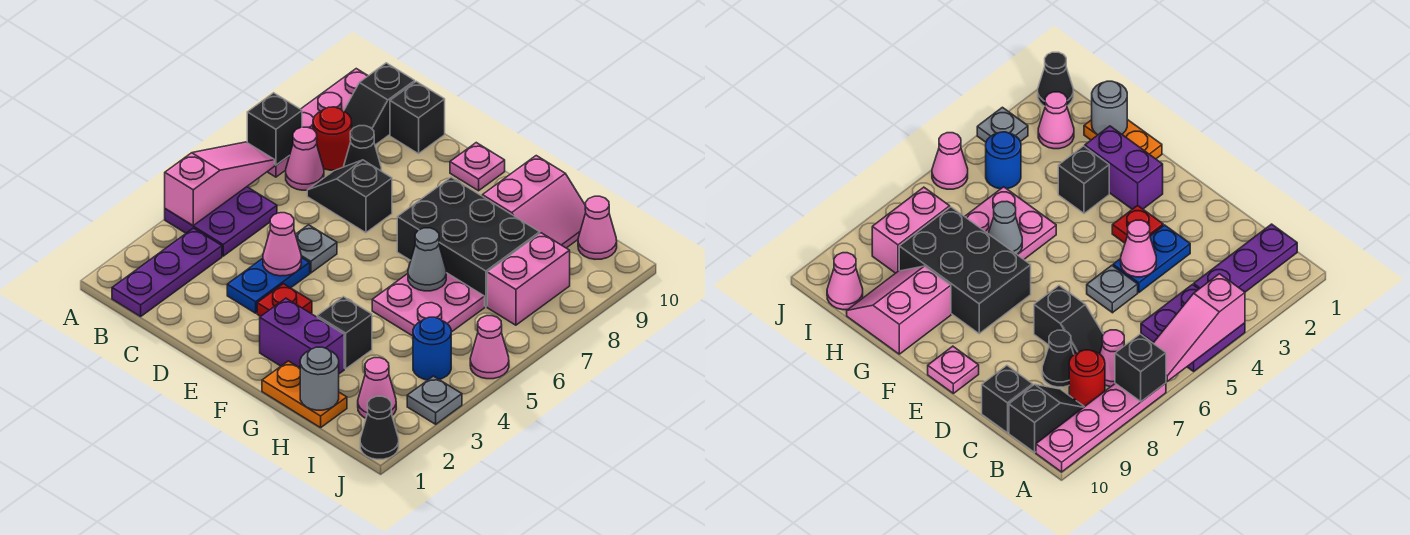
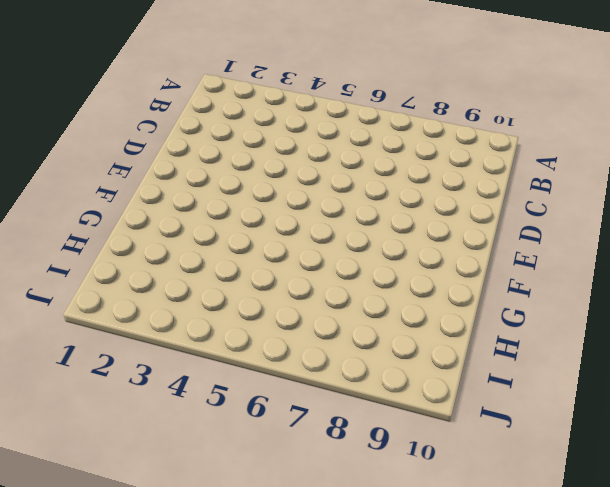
none -> purple 2x2 plate [165,187,277,256]
none -> pink 1x4 plate [267,69,368,177]
none -> purple 1x3 plate [112,228,222,317]
none -> pink 1x1 cone [286,127,324,190]

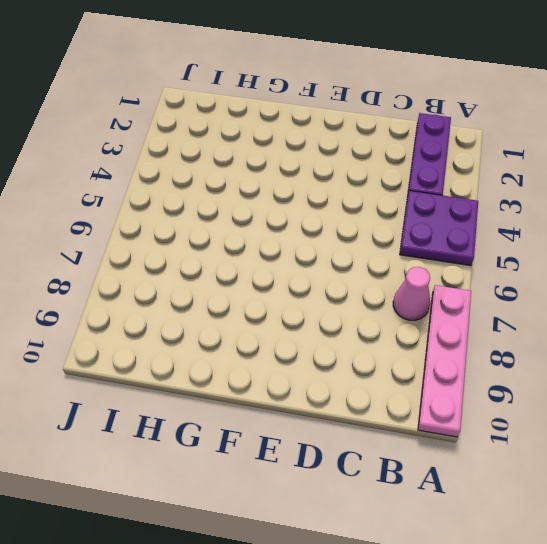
none -> red 1x1 round brick [313,107,352,170]
none -> black 1x2 slope [344,63,415,145]
none -> black 1x2 slope [307,160,392,233]
none -> black 1x1 cone [344,126,382,171]

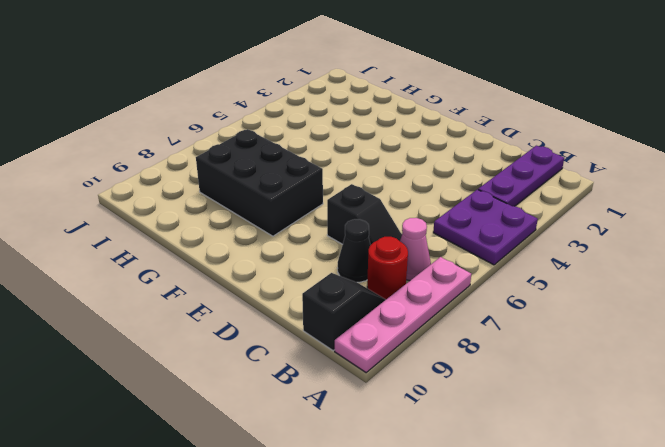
none -> black 1x1 brick [390,81,445,154]
none -> blue 1x2 plate [227,258,310,313]
none -> grey 1x1 plate [295,225,337,273]
none -> red 1x1 plate [257,284,312,316]

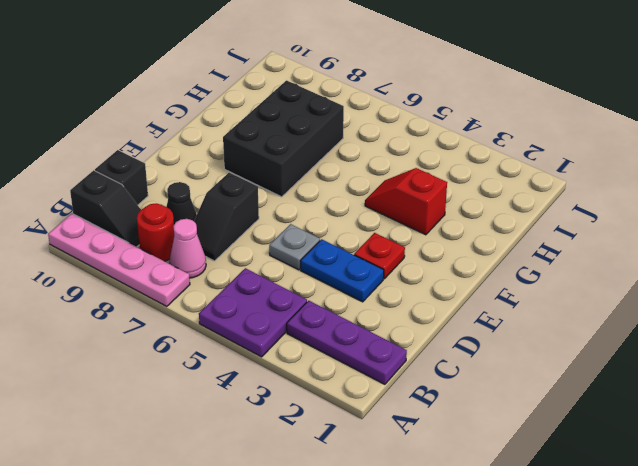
red 1x2 slope [365,168,447,235] -> black 1x1 brick [317,297,372,369]
none -> pink 1x1 plate [450,143,505,191]
none -> purple 1x2 brick [260,298,344,374]
none -> orange 1x2 plate [262,361,347,428]
none -> pink 2x2 plate [372,273,485,336]

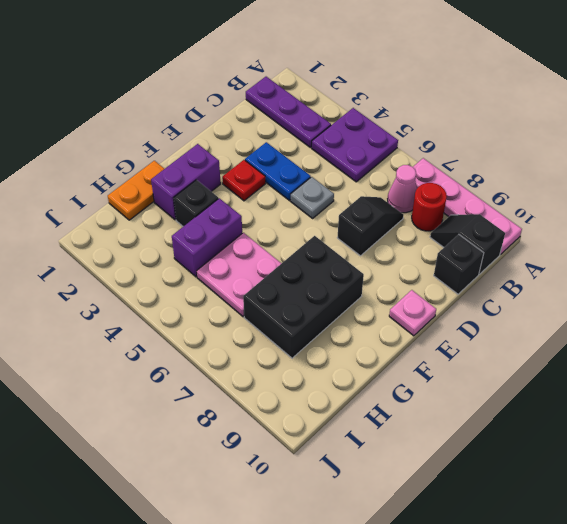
purple 1x2 brick [172,198,242,277] -> none
none -> black 1x1 cone [344,126,382,171]
none -> pink 2x2 slope [482,156,586,248]
none -> pink 1x1 cone [358,358,396,418]
none -> blue 1x1 round brick [413,317,451,380]

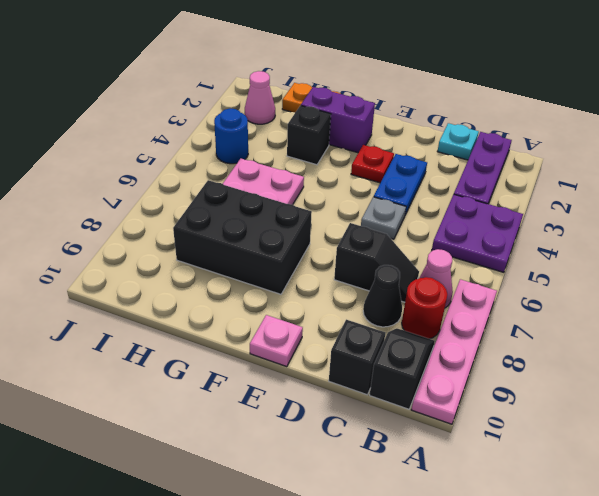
cyan 1x1 plate [437,123,479,160] -> none
none -> pink 2x2 slope [482,156,586,248]
none -> pink 1x2 brick [487,233,570,325]
none -> pink 1x1 cone [578,196,617,259]
none -> black 1x1 cone [360,396,399,459]

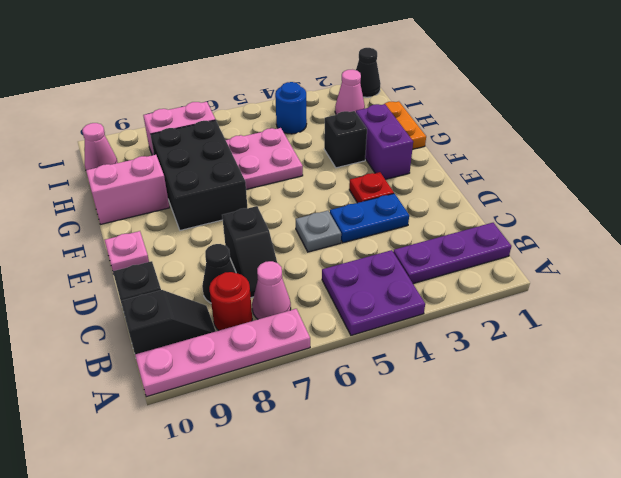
none -> grey 1x1 plate [407,376,462,424]
none -> pink 1x1 cone [470,316,509,379]
none -> pink 1x3 slope [165,142,275,225]
none -> black 1x1 brick [247,93,302,165]

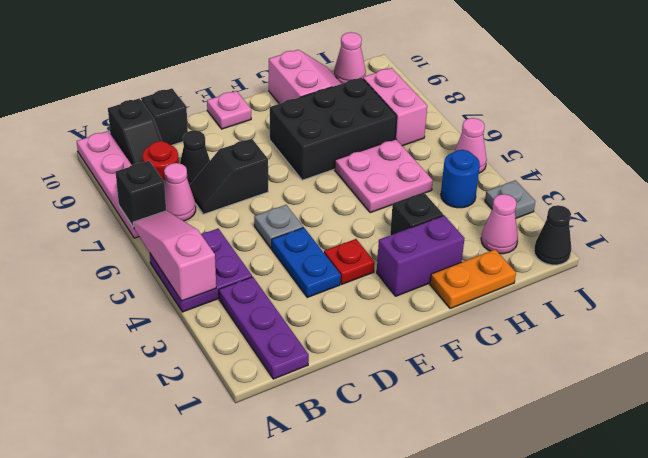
none -> pink 1x1 cone [263,213,301,276]
none -> grey 1x1 cone [408,228,446,291]
none -> grey 1x1 round brick [300,347,339,410]

